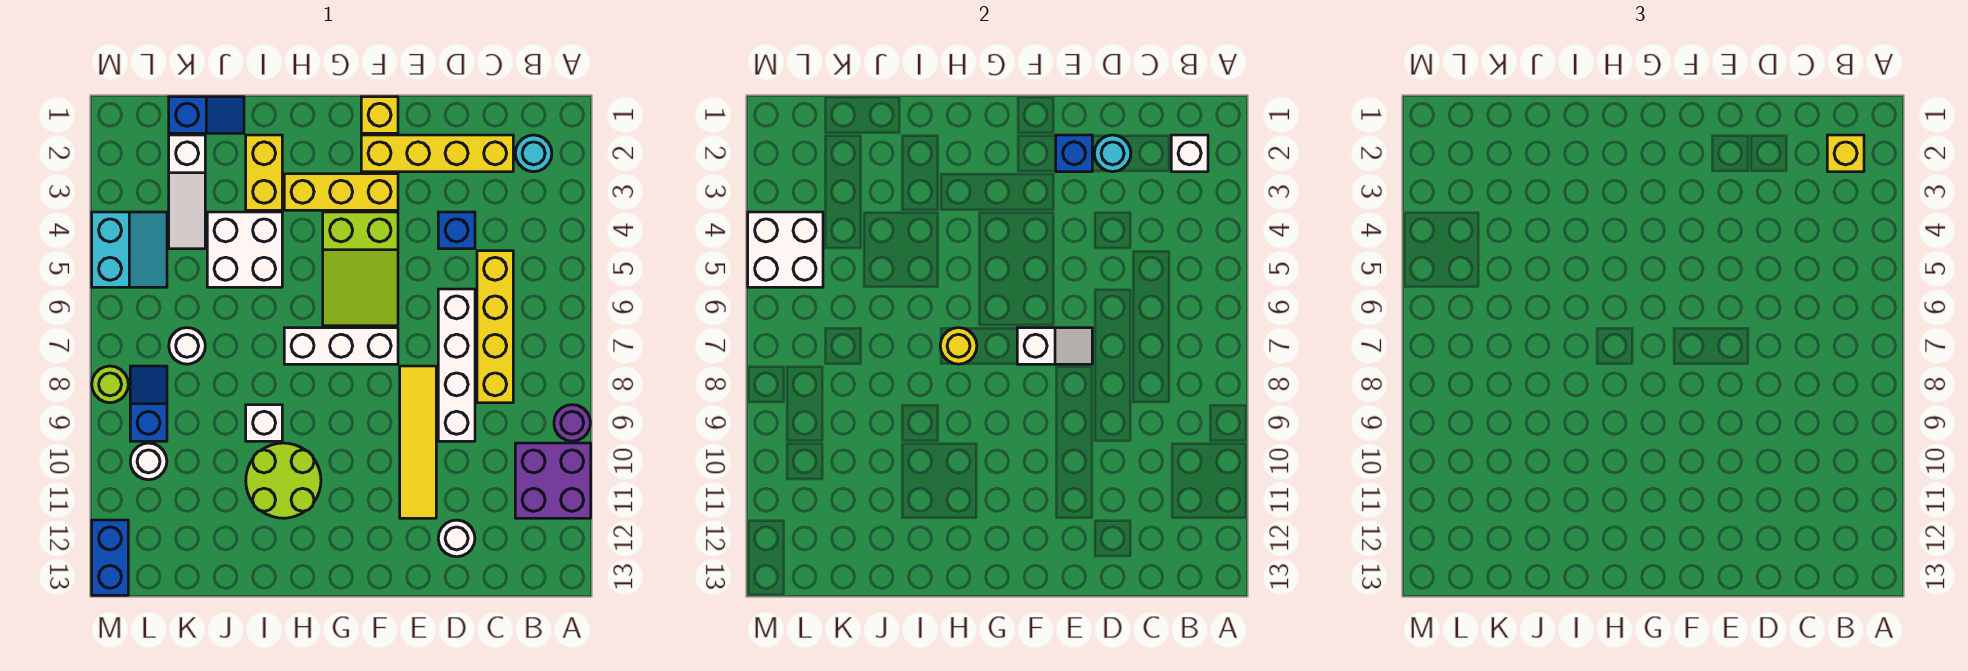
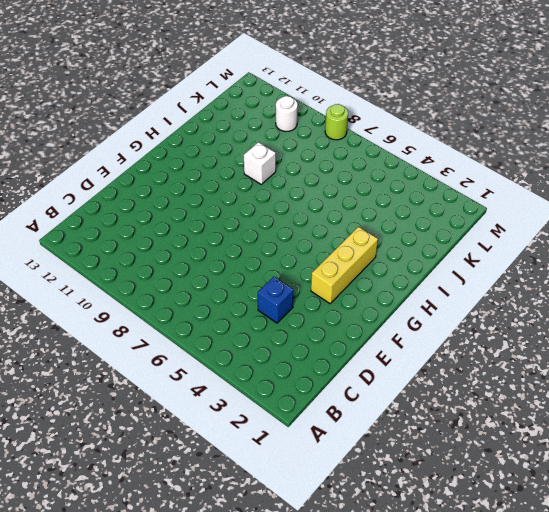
none -> purple 1x1 round brick [554,405,590,441]
none -> purple 2x2 brick [515,443,591,518]
none -> cyan 1x1 round brick [515,135,552,172]
none -> yellow 1x4 brick [361,135,513,172]

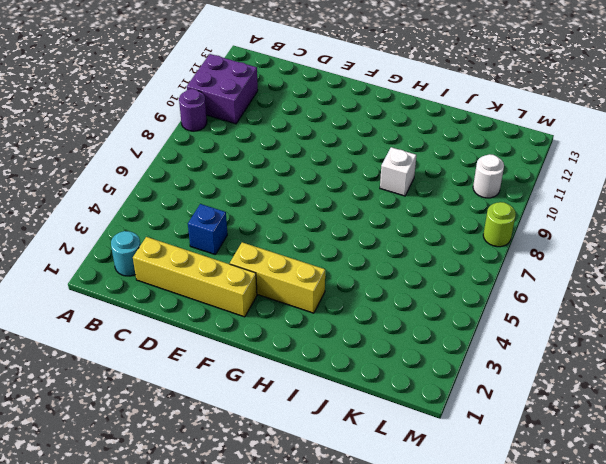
none -> yellow 1x4 brick [477,251,513,403]
none -> white 1x4 brick [438,289,475,441]
none -> white 1x1 round brick [438,520,475,557]
none -> yellow 1x4 tile [400,366,436,518]

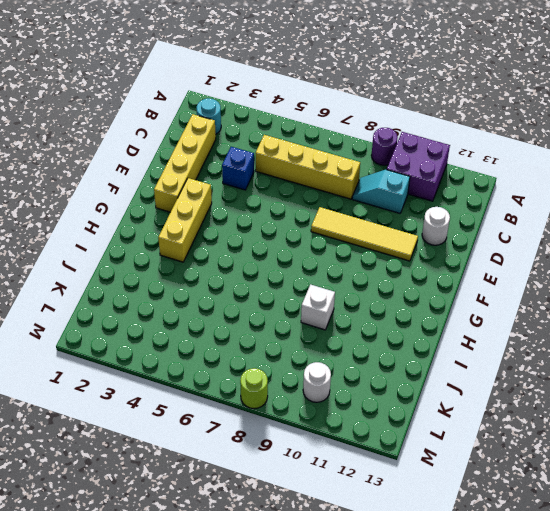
cyan 1x2 slope [352,170,410,213] -> none
none -> white 1x4 brick [438,289,475,441]
none -> yellow 1x1 brick [361,97,398,133]
none -> lime 2x3 slope [323,212,398,326]
none -> white 1x3 brick [284,328,398,364]

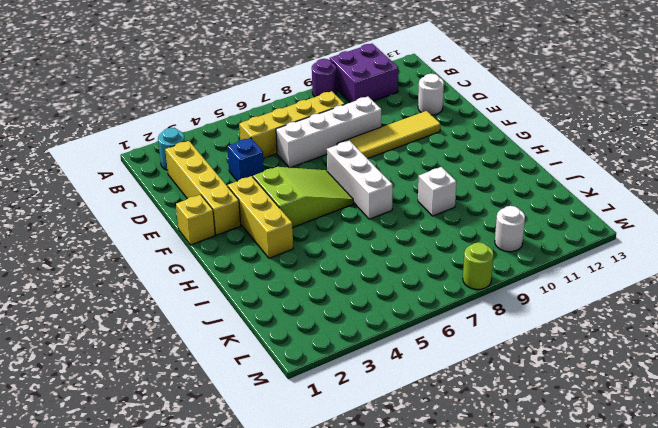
none -> lime 2x2 round brick [246,443,321,518]
none -> yellow 1x2 brick [246,135,282,210]
none -> white 2x2 brick [207,212,282,287]
none -> blue 1x2 slope [169,97,244,133]

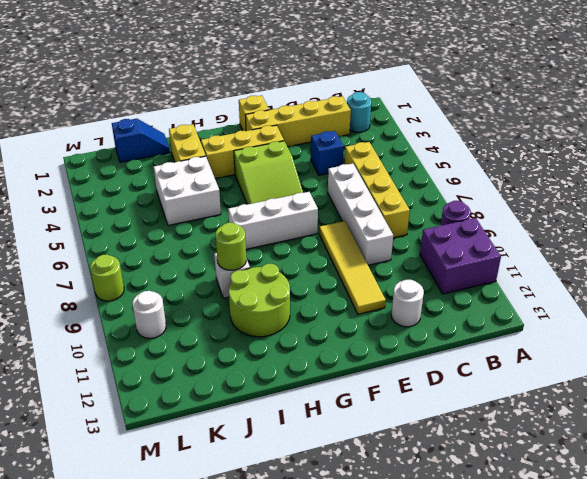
lime 1x1 round brick [215,223,246,270] -> none
none -> white 1x3 slope [169,135,205,249]
none -> white 1x1 round brick [169,328,205,364]
none -> cyan 2x2 slope [92,212,167,287]
none -> blue 1x2 slope [130,366,167,441]

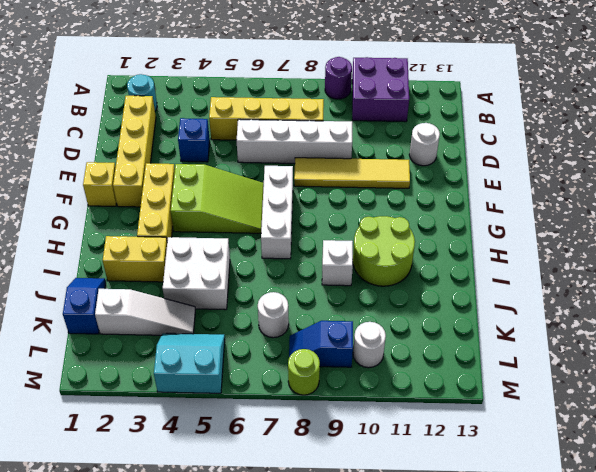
none -> blue 1x2 brick [92,520,128,595]
none -> white 1x1 brick [1171,135,1208,172]
none -> cyan 1x1 round brick [1094,135,1131,172]
none -> blue 1x1 brick [1056,135,1092,172]

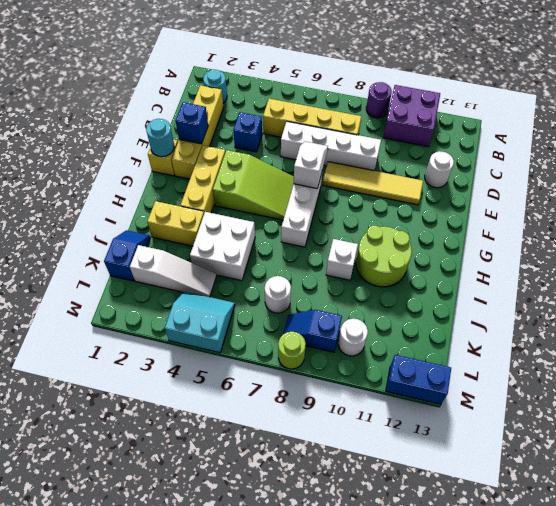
cyan 1x1 round brick [146,119,174,157] -> cyan 1x1 round brick moved to [1094,135,1131,172]
none -> white 1x1 brick [1171,135,1208,172]
none -> yellow 1x1 round brick [940,328,977,364]
none -> white 2x2 brick [748,212,823,287]
none -> yellow 1x1 brick [1827,135,1864,172]

